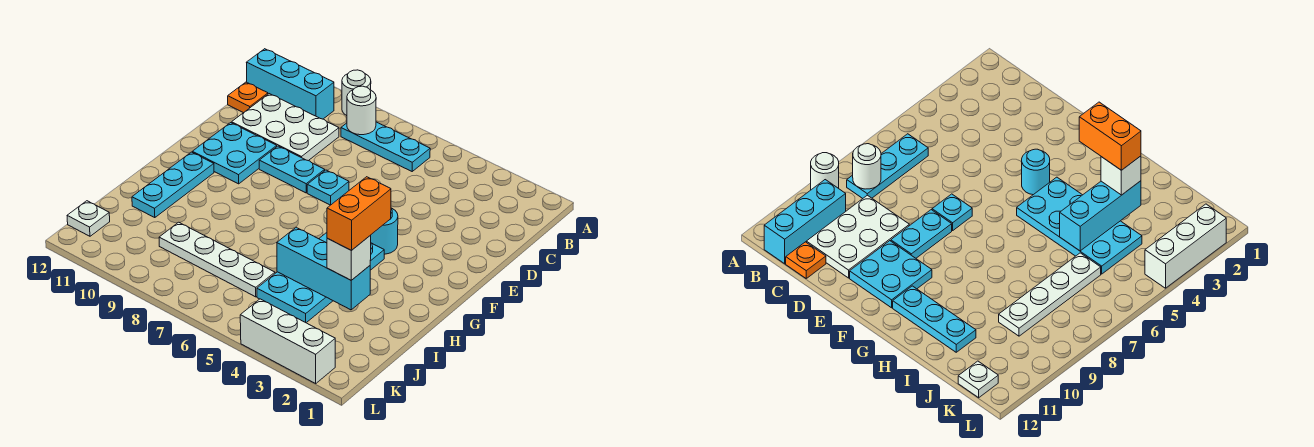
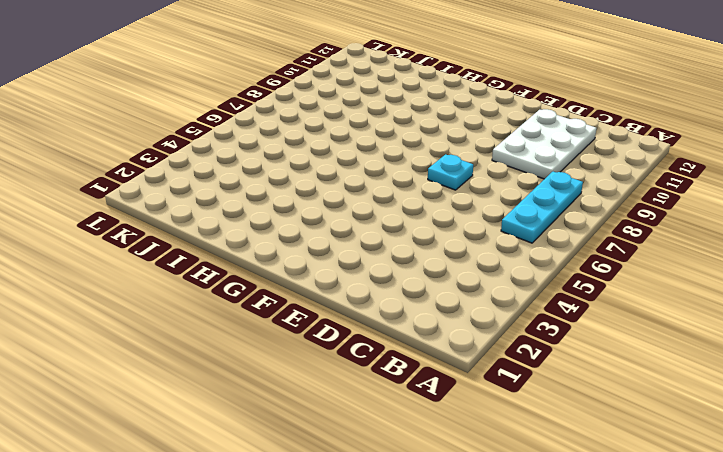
none -> white 1x1 round brick [342,70,371,116]
none -> cyan 1x3 brick [246,49,334,119]
none -> orange 1x1 plate [228,82,268,113]

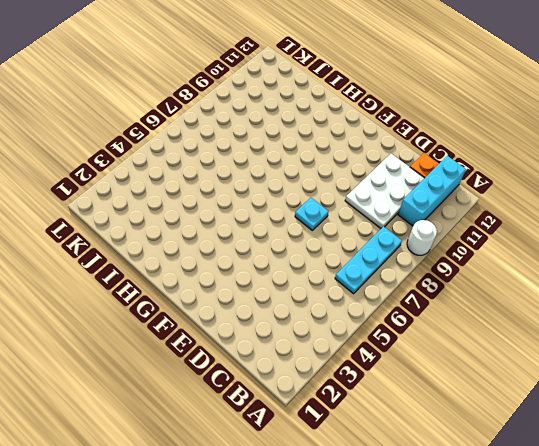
none -> cyan 1x2 plate [259,146,325,193]
none -> cyan 2x2 plate [192,123,277,184]
none -> cyan 1x1 round brick [371,208,398,254]

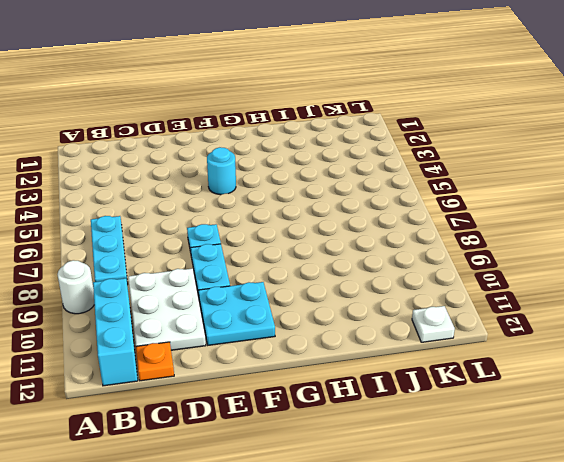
none -> cyan 2x4 plate [257,233,384,323]
none -> cyan 1x3 plate [132,152,214,218]
none -> white 1x4 plate [159,222,275,297]

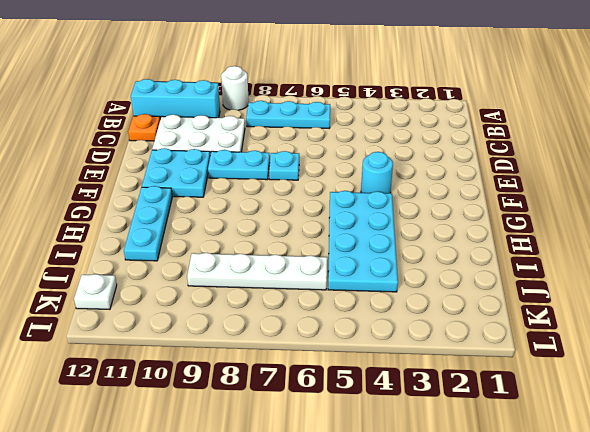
none -> white 1x3 brick [240,299,335,383]
none -> white 1x1 round brick [347,86,376,135]
none -> cyan 1x3 brick [277,227,370,310]

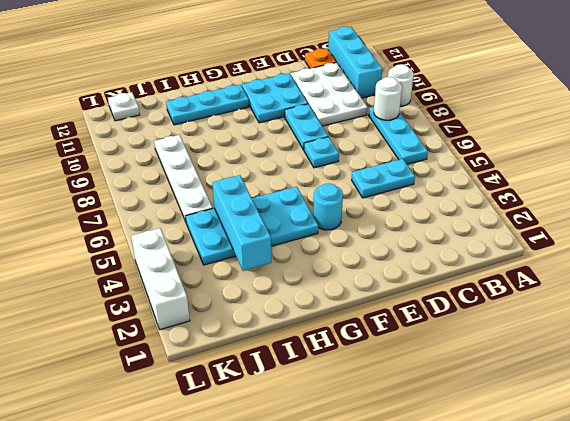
cyan 1x2 plate [352,159,415,198] -> none
none -> white 1x1 brick [327,235,371,280]
none -> orange 1x2 brick [327,177,391,250]

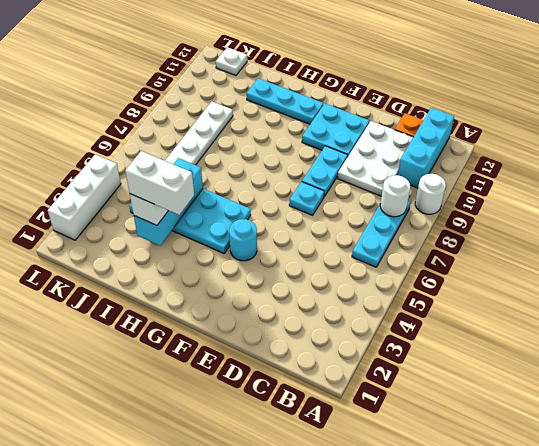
white 1x2 brick [125,151,194,215] -> orange 1x2 brick [327,177,391,250]

